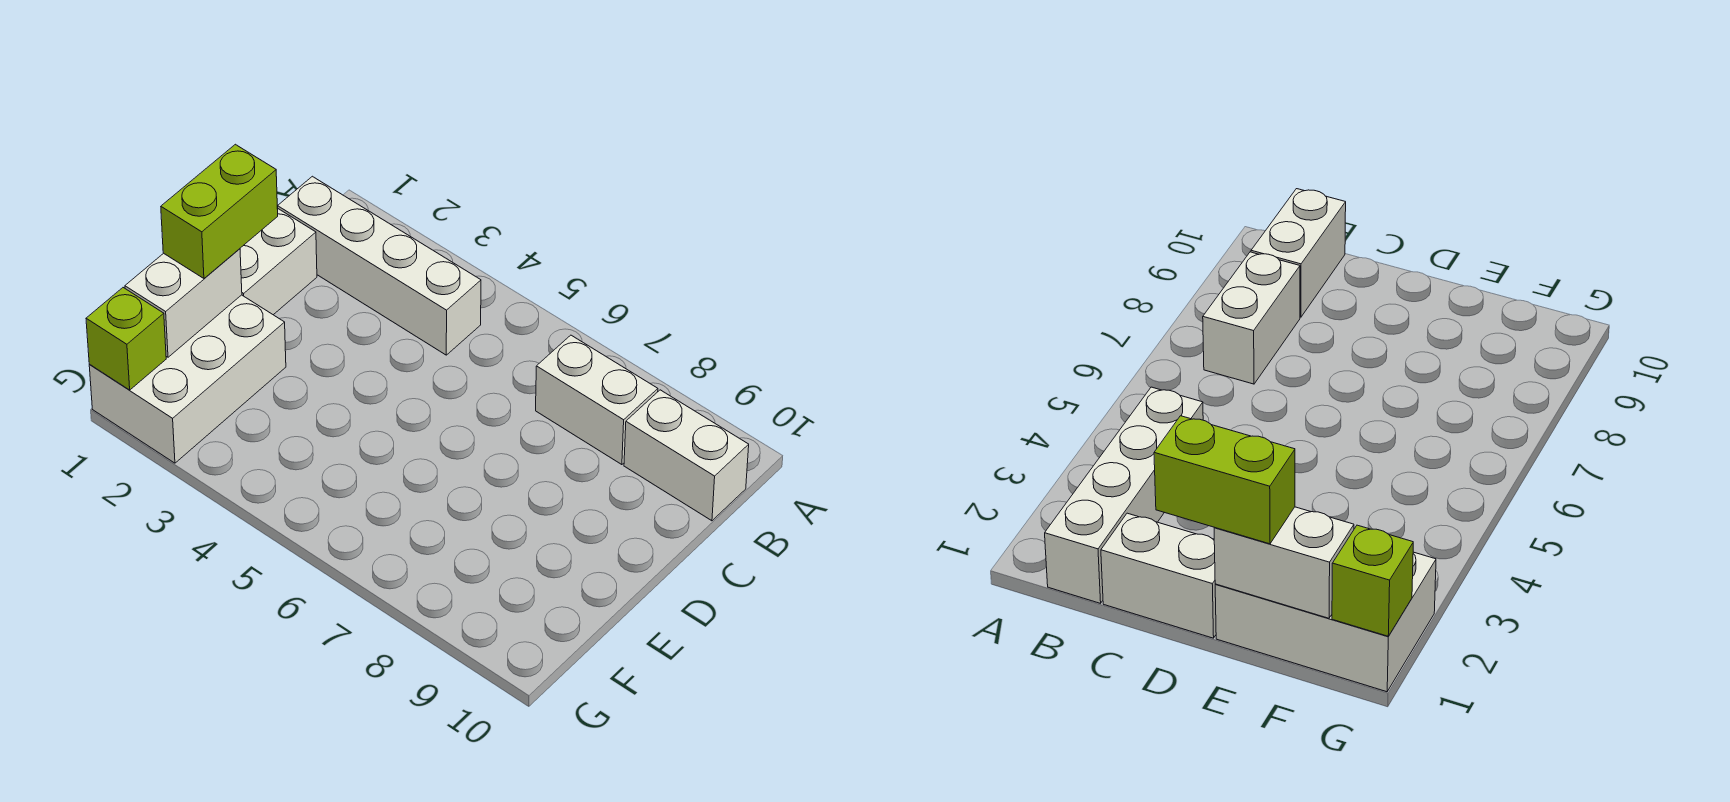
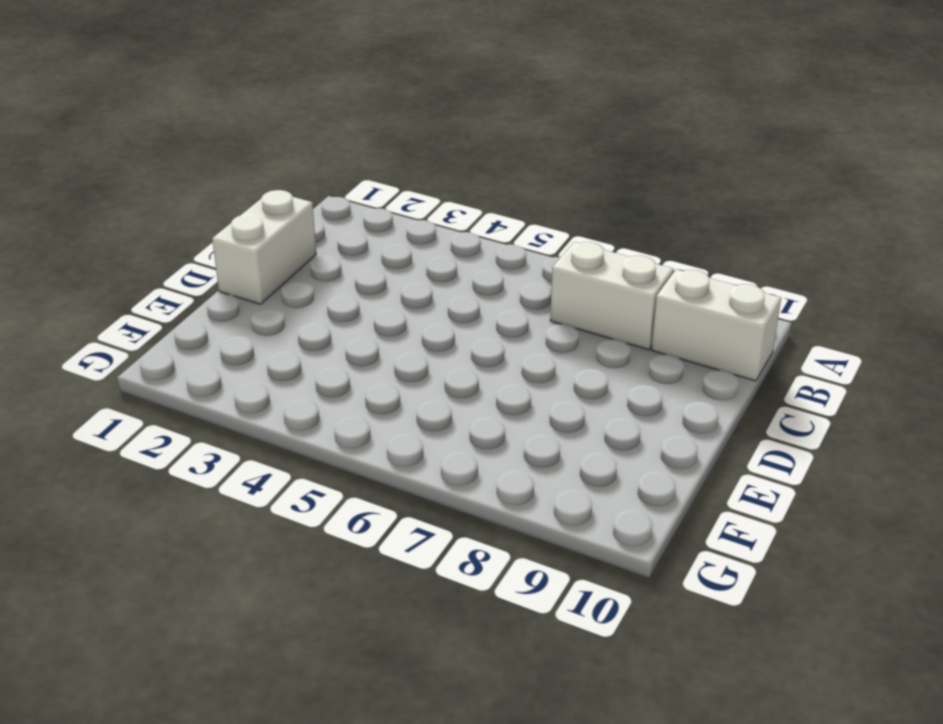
none -> white 1x4 brick [278,176,481,355]
none -> white 2x3 brick [89,295,286,463]

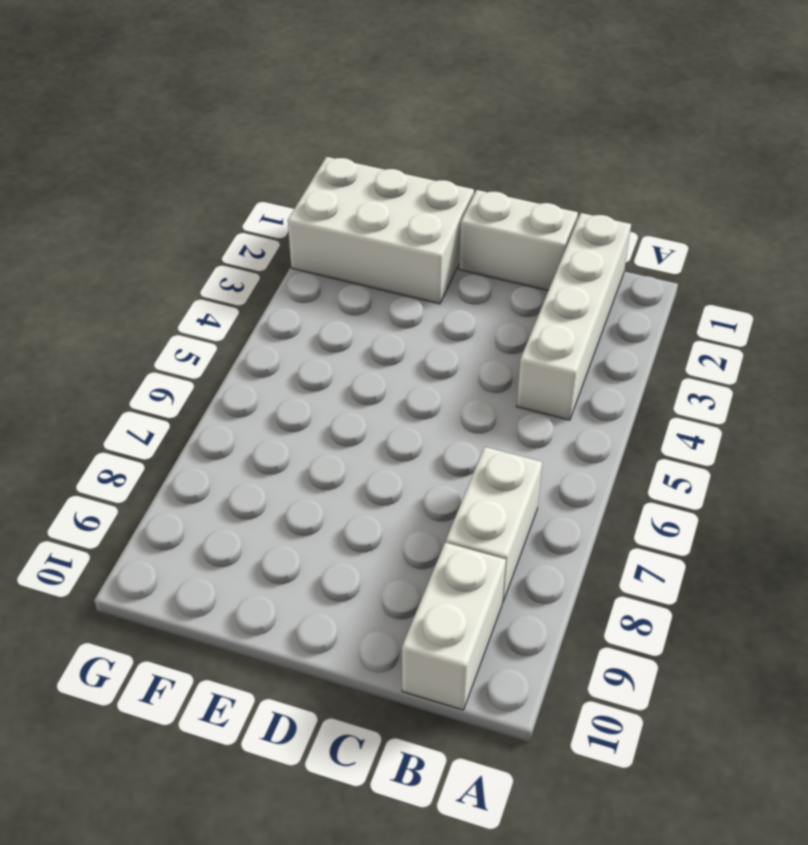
none -> white 1x2 brick [125,249,242,357]
none -> lime 1x1 brick [86,288,166,390]

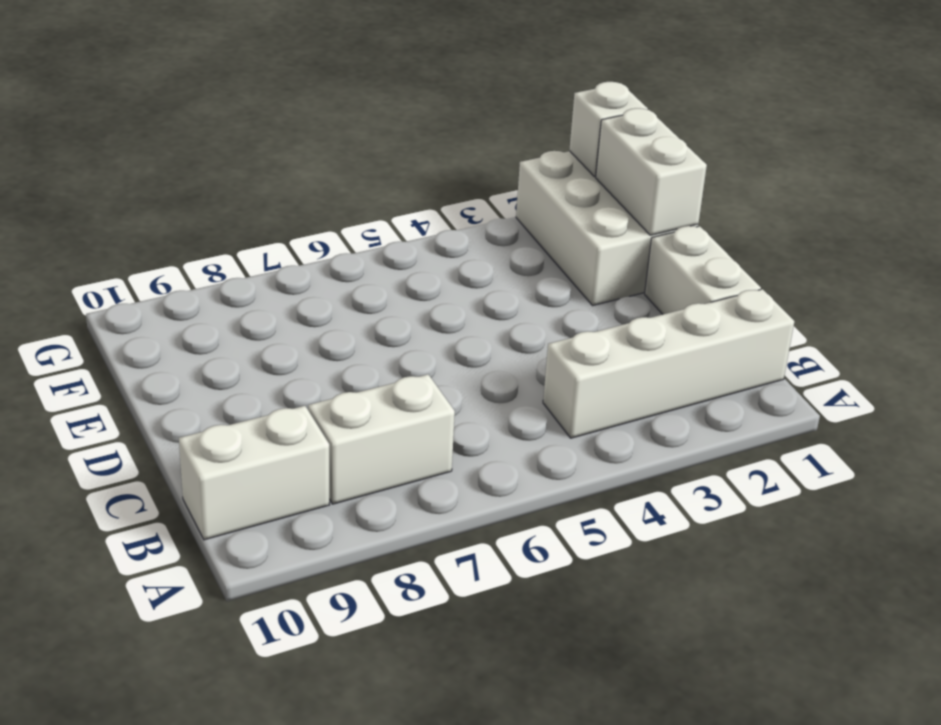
white 1x1 brick [569,82,648,177] -> lime 1x1 brick [86,288,166,390]
none -> lime 1x2 brick [161,144,278,278]

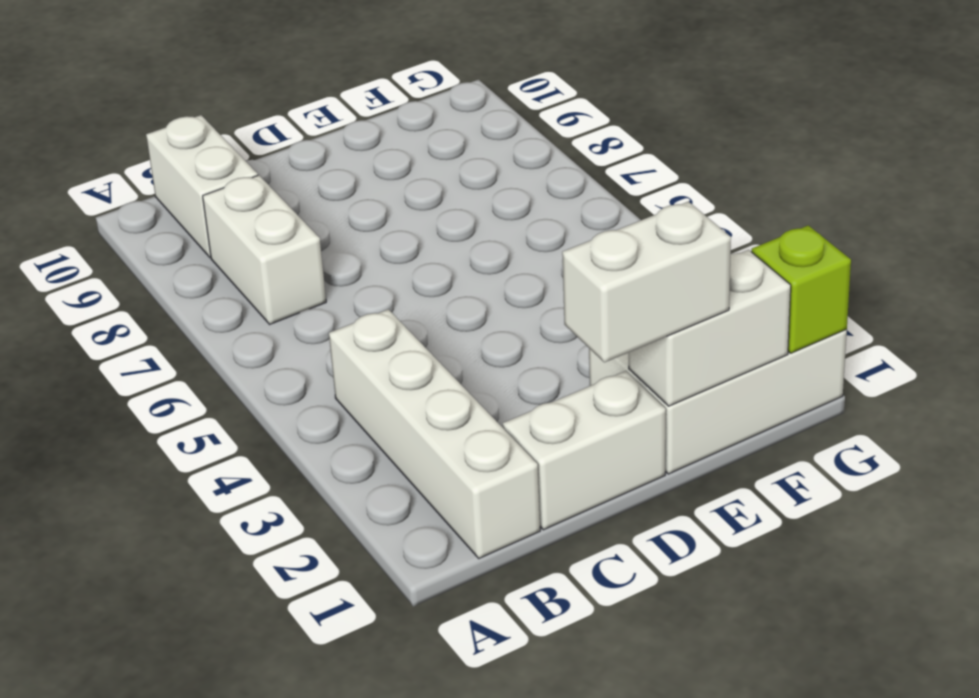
white 1x2 brick [562,202,731,362] -> lime 1x2 brick [161,144,278,278]

